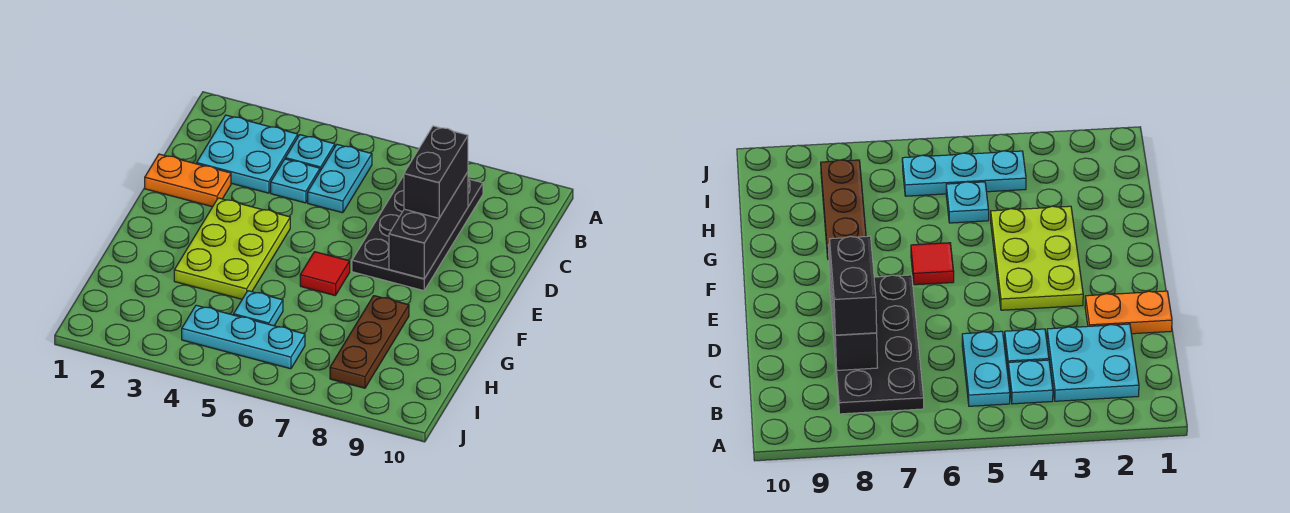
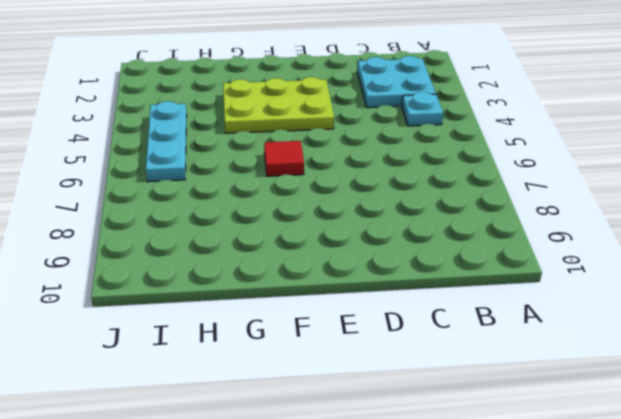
none -> cyan 1x2 plate [308,145,372,213]
none -> black 2x4 plate [352,176,483,291]
none -> cyan 1x1 plate [271,159,320,203]

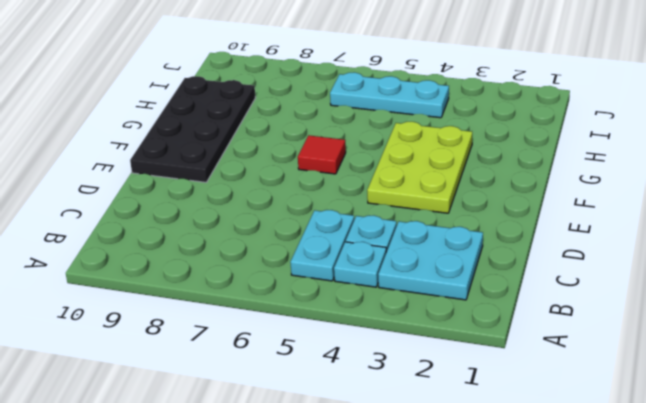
black 2x4 plate [130,76,255,182] -> black 2x4 plate moved to [352,176,483,291]
none -> orange 1x2 plate [145,154,231,207]
none -> brown 1x3 plate [330,296,409,388]
none -> cyan 1x1 plate [234,291,283,326]

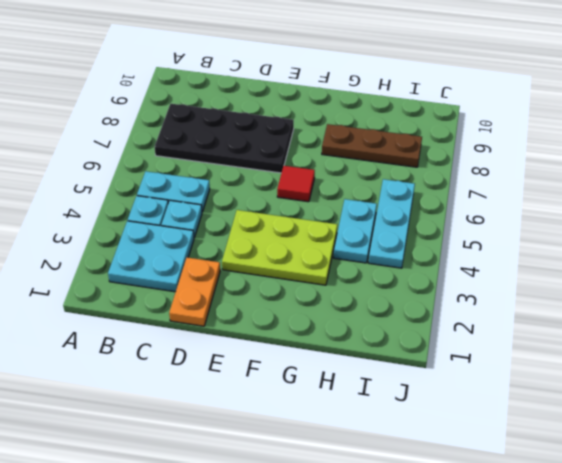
cyan 1x2 plate [333,199,377,263] -> cyan 1x1 plate [234,291,283,326]
none -> black 1x3 brick [389,172,468,279]
none -> black 1x2 brick [404,126,468,218]

